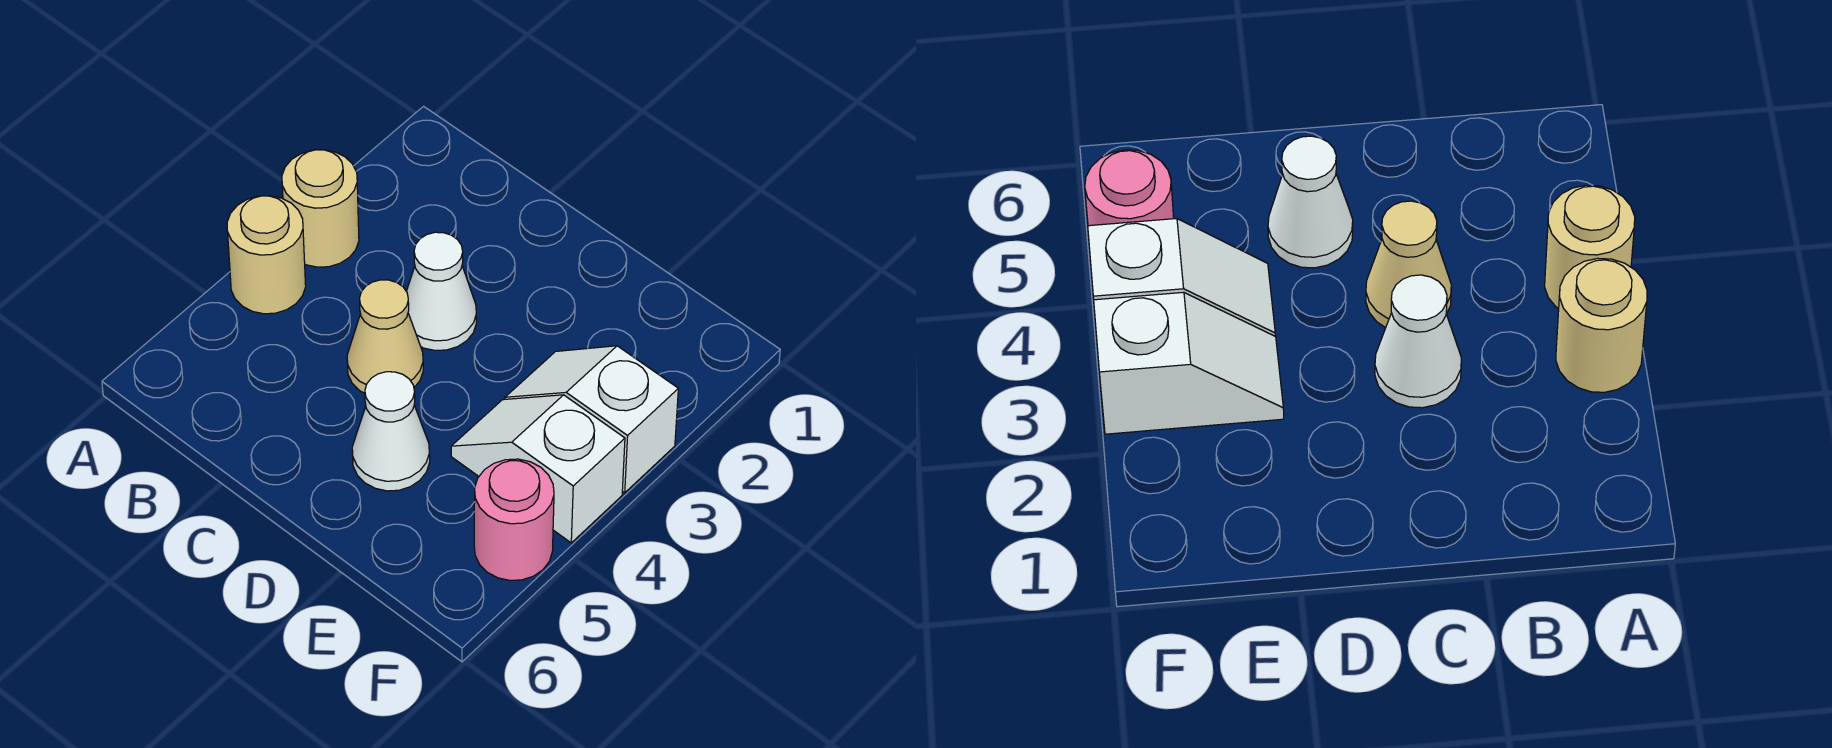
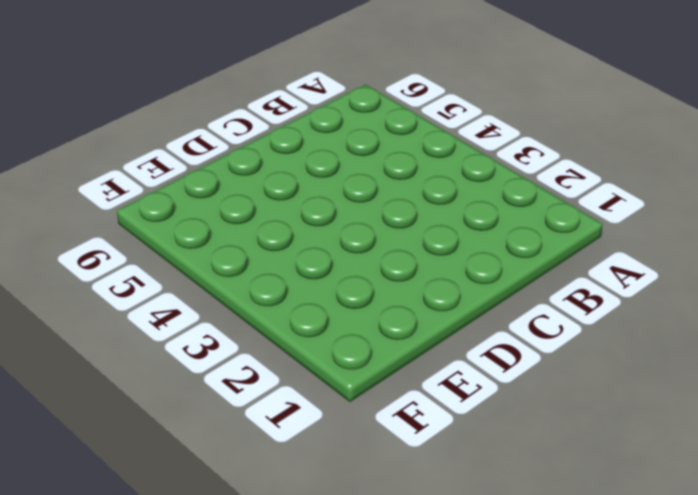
none -> tan 1x1 round brick [282,150,359,267]
none -> tan 1x1 round brick [227,196,306,314]

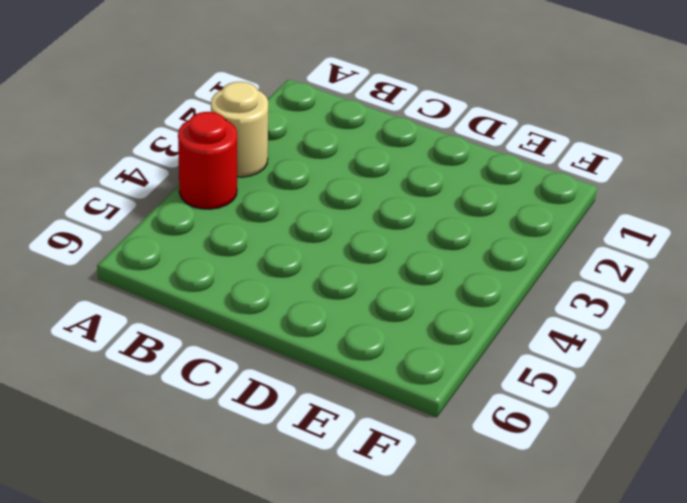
red 1x1 round brick [178,112,237,209] -> tan 1x1 round brick [227,196,306,314]
none -> white 1x1 cone [406,232,476,351]
none -> tan 1x1 cone [347,280,423,393]

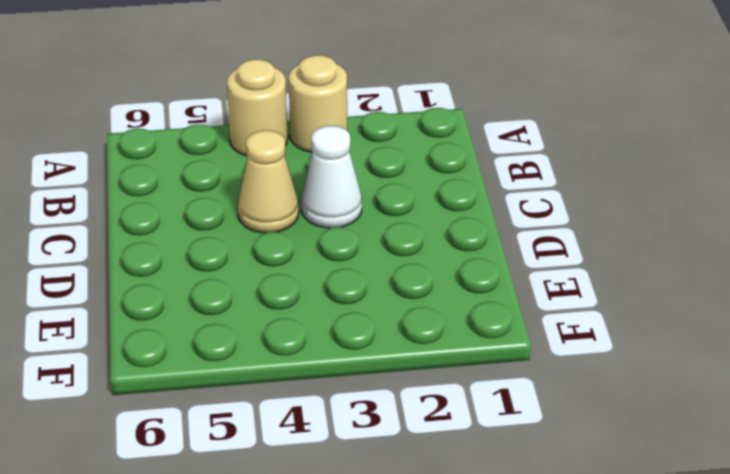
none -> white 1x1 cone [352,372,430,491]
none -> white 1x2 slope [505,346,678,493]

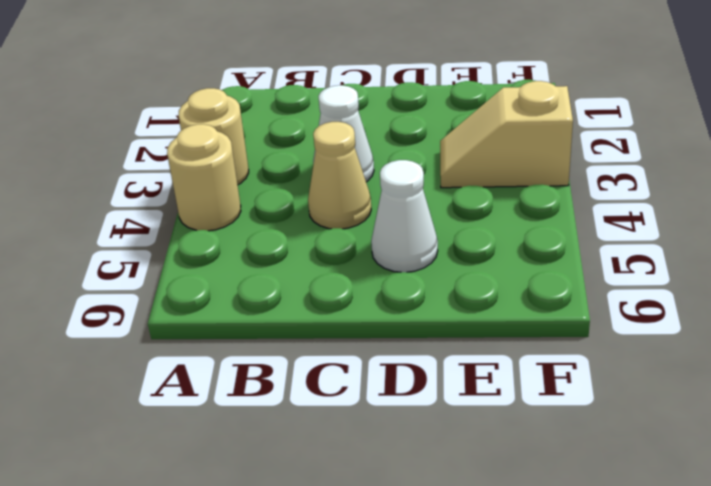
tan 1x2 slope [440,81,573,188] -> white 1x2 slope [505,346,678,493]
none -> white 1x2 slope [451,395,625,543]
none -> pink 1x1 round brick [474,459,554,580]

